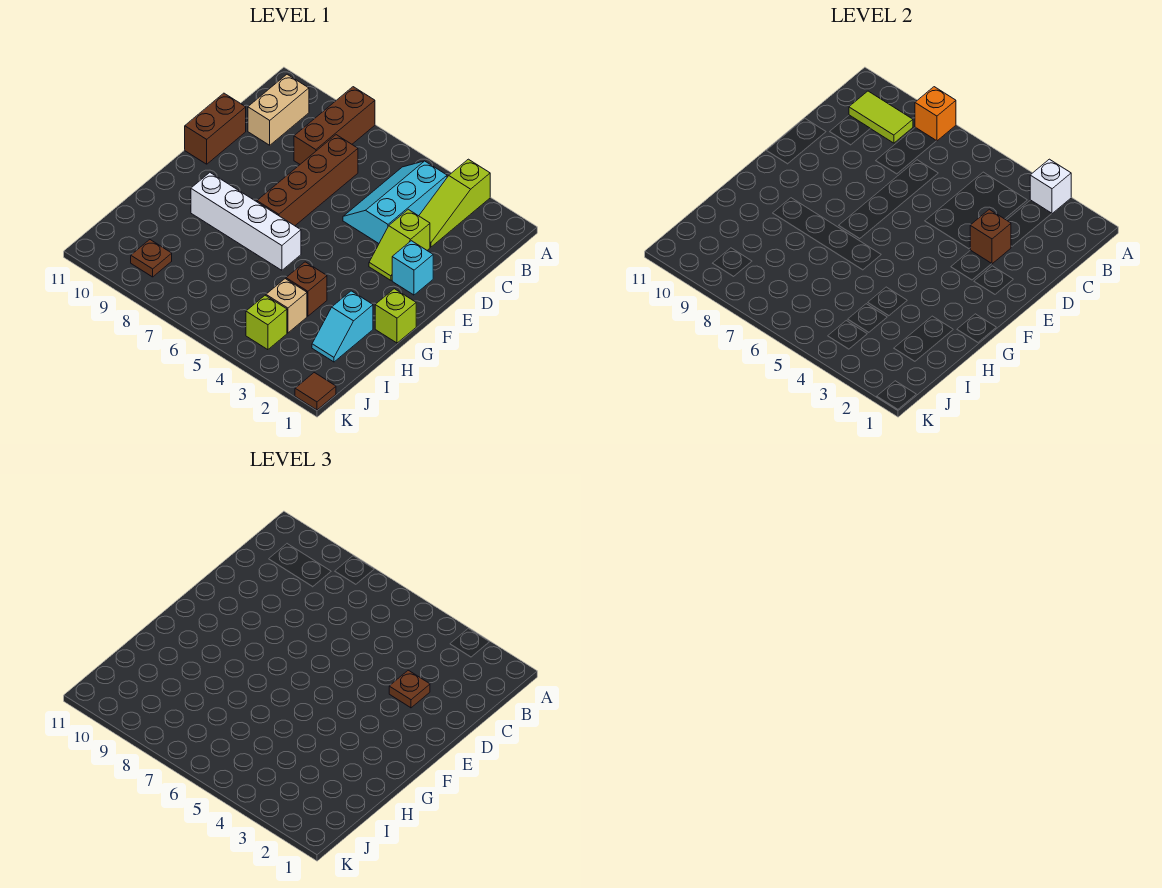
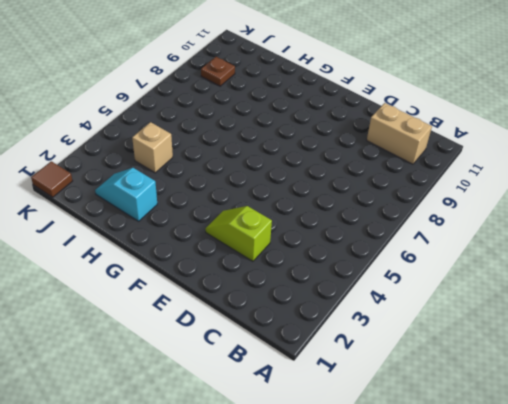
none -> lime 1x3 slope [419,159,490,247]
none -> brown 1x3 brick [294,87,375,164]
none -> cyan 2x3 slope [343,161,447,243]

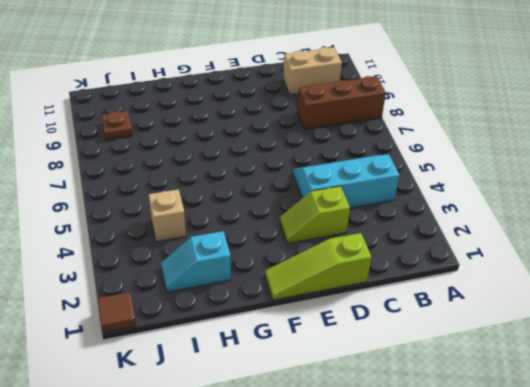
lime 1x3 slope [265,233,372,300] -> lime 1x3 slope moved to [419,159,490,247]
none -> brown 1x4 brick [257,135,358,226]
none -> brown 1x2 brick [185,93,246,164]
none -> cyan 1x1 brick [392,241,433,295]

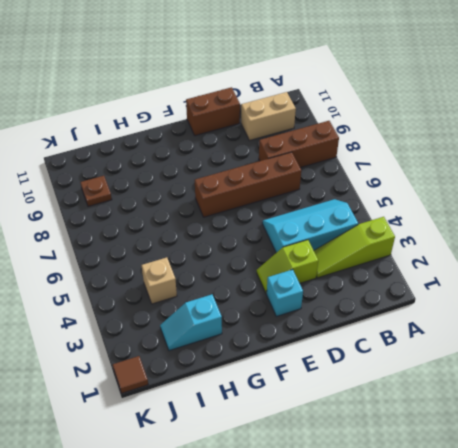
none -> lime 1x1 brick [375,289,416,343]
none -> white 1x4 brick [191,173,301,270]
none -> brown 1x1 brick [286,262,327,316]

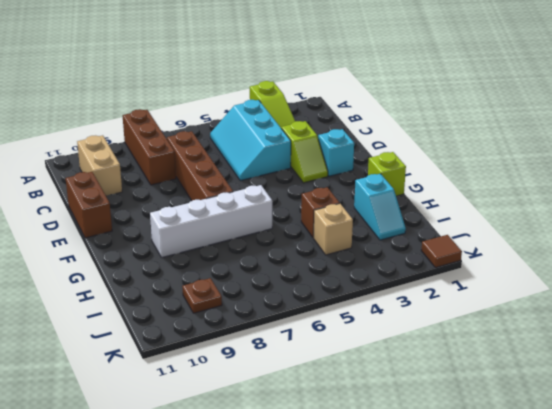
none -> lime 1x1 brick [246,295,287,350]
none -> white 1x1 brick [1030,159,1071,214]
none -> orange 1x1 brick [915,87,956,141]

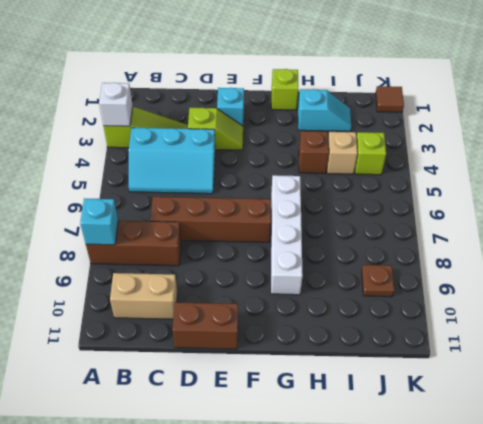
cyan 1x1 brick [80,198,118,245] -> orange 1x1 brick [915,87,956,141]
none -> lime 1x2 tile [849,91,913,143]
none -> brown 1x1 brick [970,209,1011,264]
none -> brown 1x1 plate [389,670,430,708]

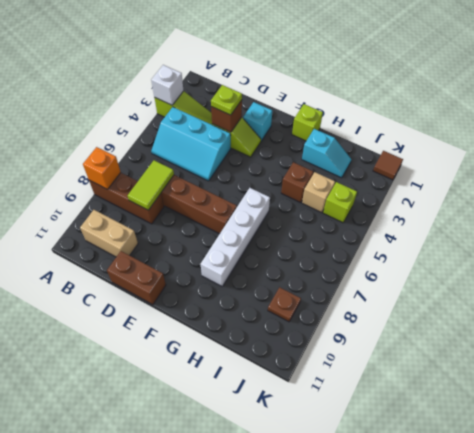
lime 1x2 tile [128,160,174,210] -> lime 1x2 tile moved to [849,91,913,143]
lime 1x1 plate [211,85,242,115] -> brown 1x1 plate [389,670,430,708]

